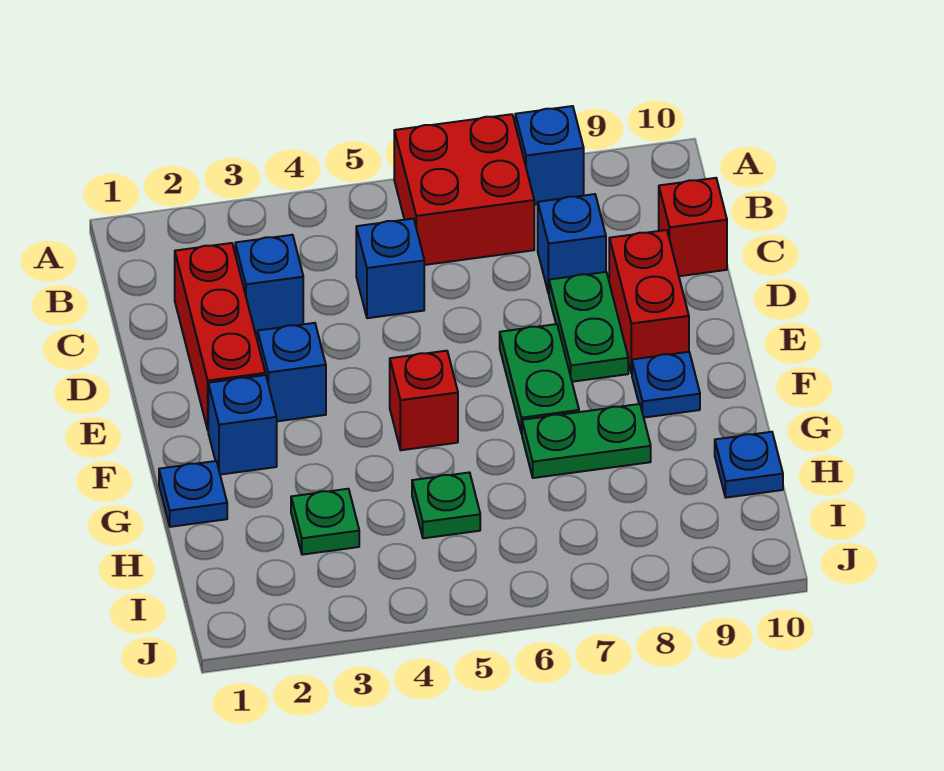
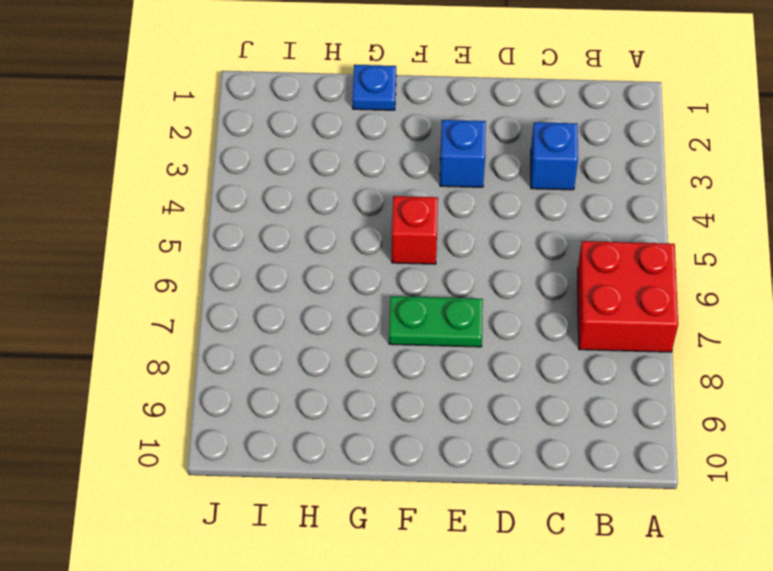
none -> blue 1x1 brick [515,106,584,205]
none -> red 1x3 brick [175,243,265,430]
none -> blue 1x1 brick [356,219,424,318]

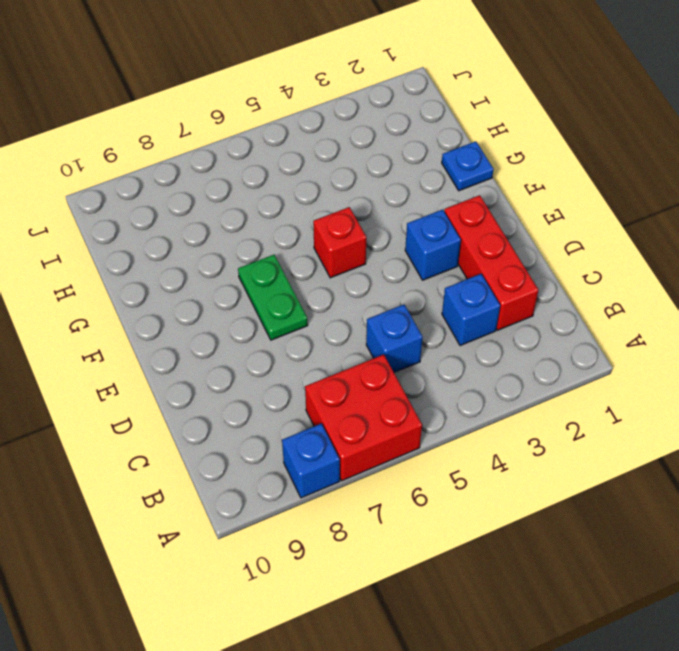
none -> blue 1x1 brick [538,194,606,294]
none -> red 1x1 brick [659,178,727,276]
none -> green 1x2 plate [549,272,628,382]

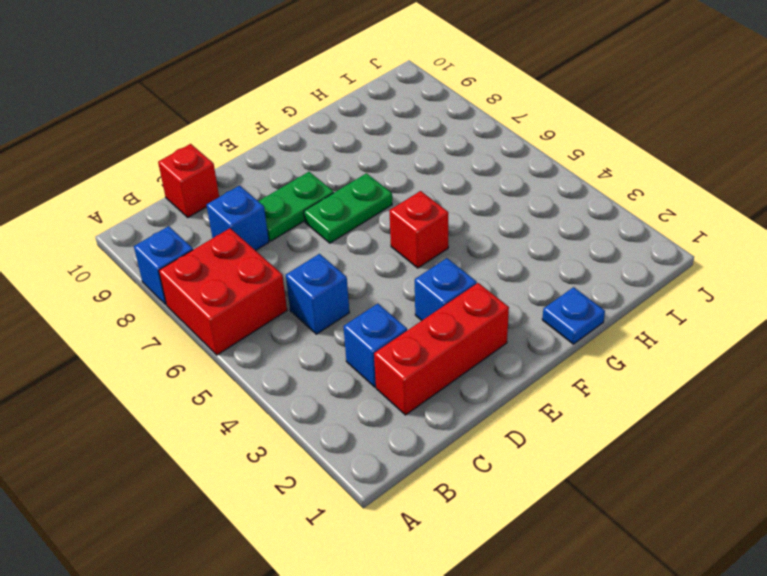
none -> red 1x2 brick [609,230,689,374]
none -> blue 1x1 brick [208,375,277,475]
none -> blue 1x1 plate [632,352,700,418]

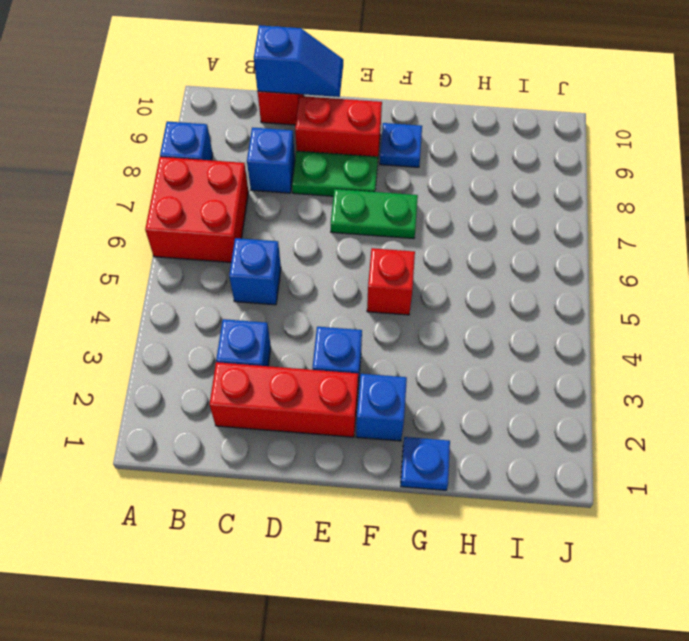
blue 1x2 slope [254,25,343,97] -> none
none -> green 1x2 plate [522,404,651,478]
none -> green 1x1 plate [291,489,359,555]
none -> green 1x1 plate [412,472,480,538]

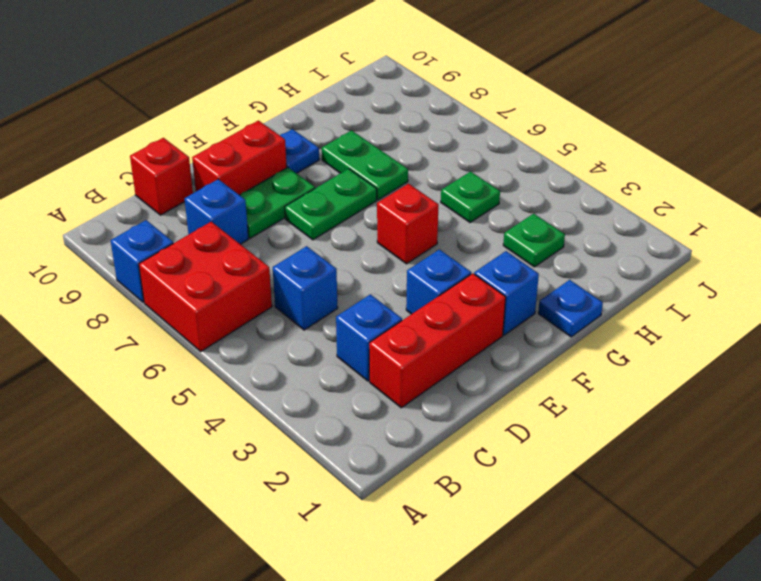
none -> blue 1x1 plate [715,432,783,498]

